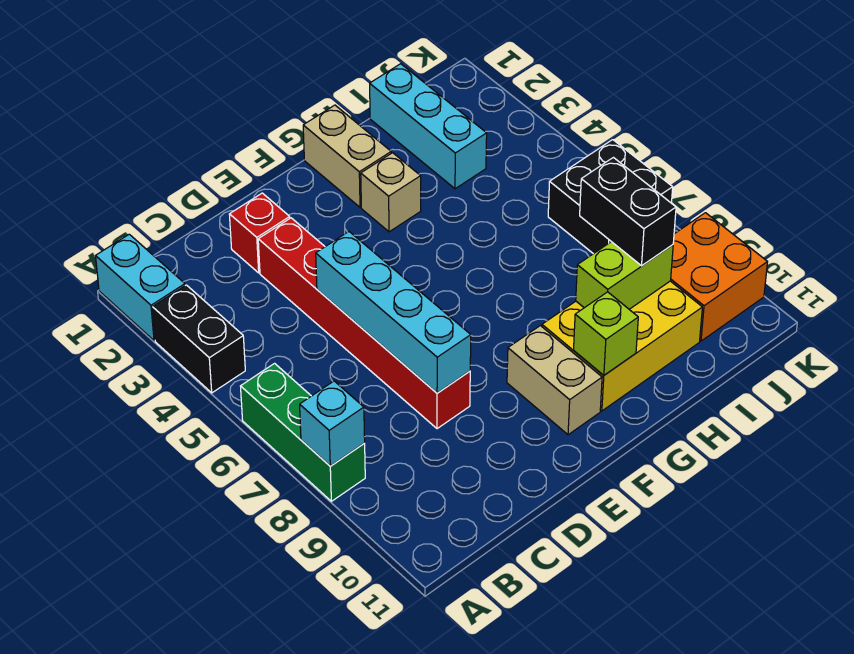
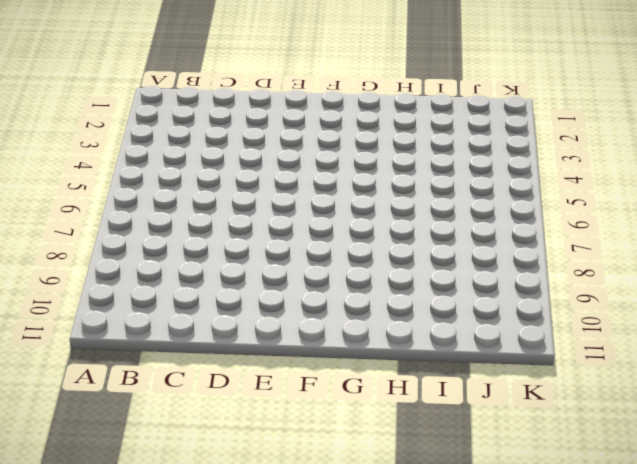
none -> cyan 1x2 brick [96,234,185,341]
none -> black 1x2 brick [152,285,245,393]
none -> green 1x3 brick [241,363,365,501]

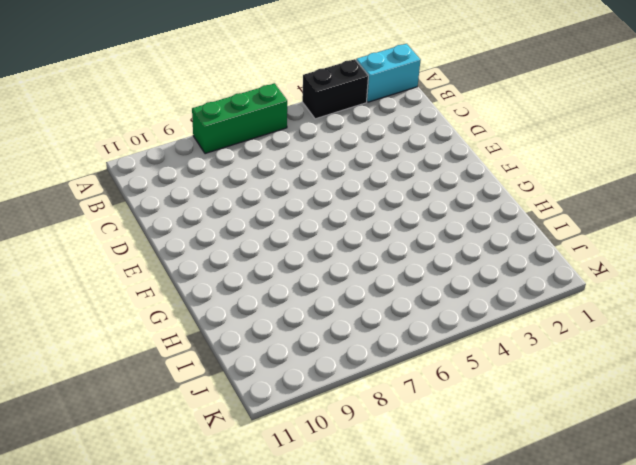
none -> red 1x1 brick [229,193,290,273]
none -> red 1x6 brick [258,218,470,429]
none -> tan 1x2 brick [507,326,602,435]

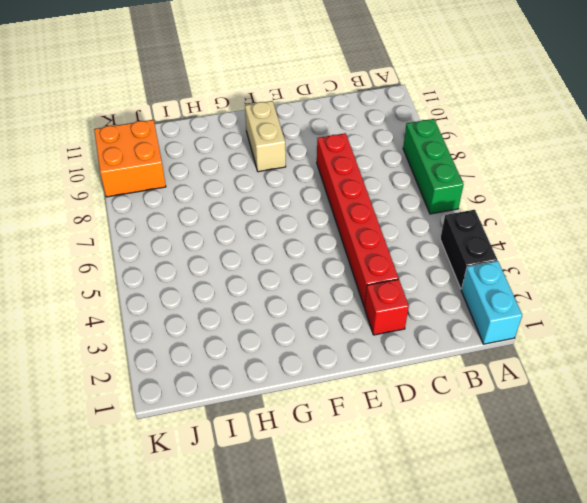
none -> tan 1x2 brick [303,105,391,207]
none -> tan 1x1 brick [361,153,421,232]
none -> yellow 2x3 brick [542,281,702,411]

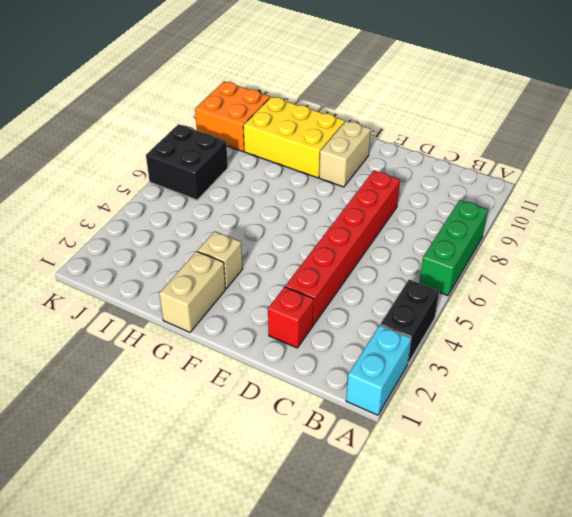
none -> cyan 1x3 brick [370,64,487,189]
none -> cyan 1x1 brick [300,381,365,466]
none -> cyan 1x4 brick [316,232,471,393]

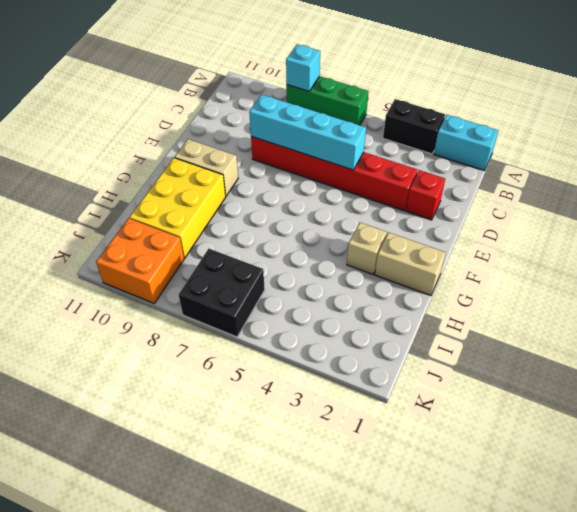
none -> cyan 1x3 brick [370,64,487,189]
none -> lime 1x1 brick [574,292,638,375]
none -> lime 1x2 brick [576,242,673,309]

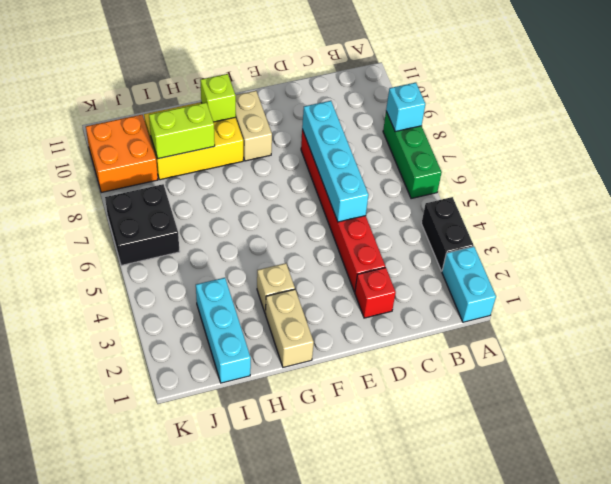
none -> black 1x2 brick [580,158,676,266]

